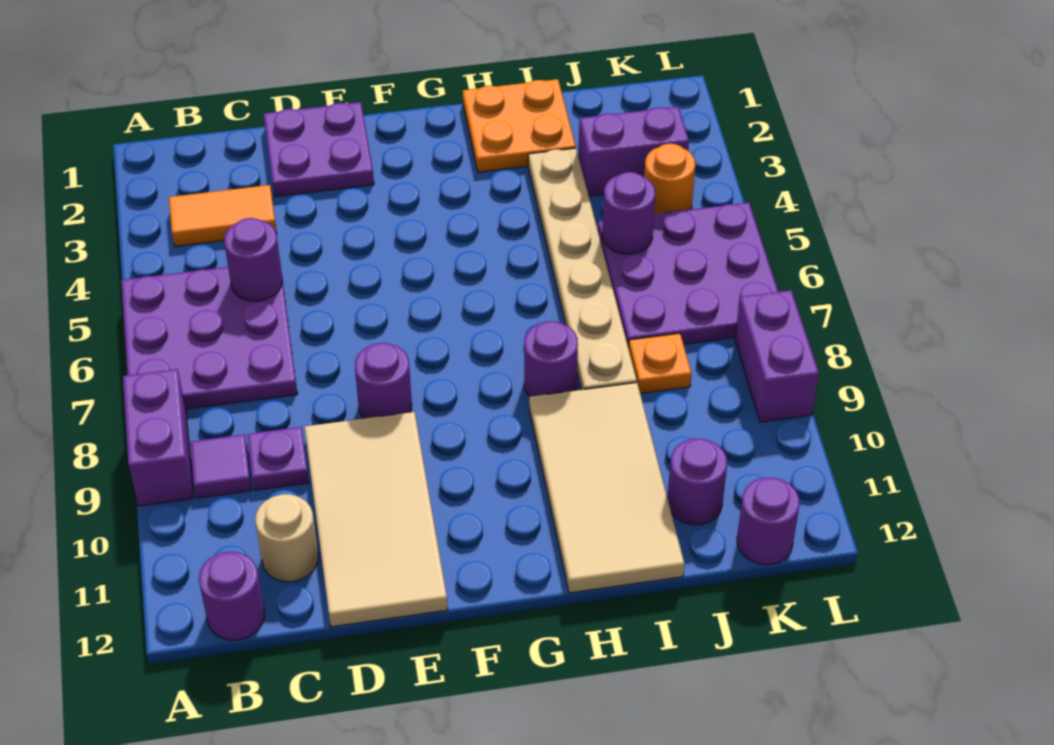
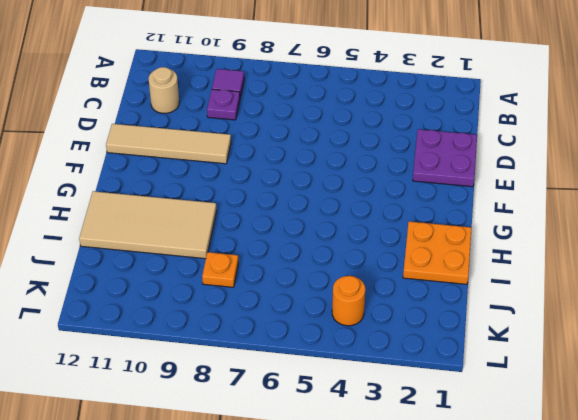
tan 1x4 tile [106,124,231,164] -> tan 2x4 tile [305,412,448,627]
none -> purple 3x3 plate [121,267,297,409]
none -> purple 1x2 brick [123,369,194,506]
none -> orange 1x2 tile [169,185,277,247]

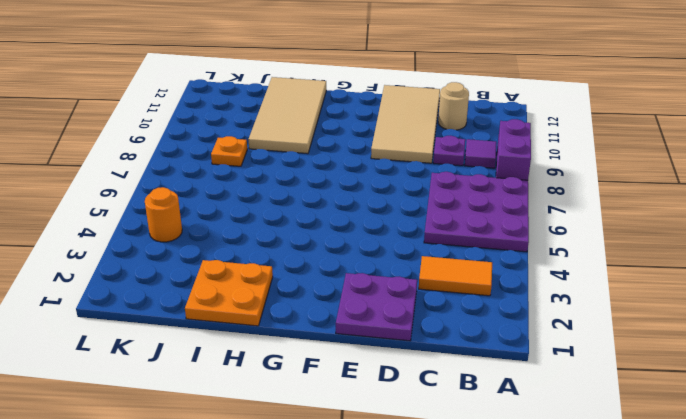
none -> purple 1x1 round brick [199,552,265,640]
none -> purple 1x1 round brick [355,343,412,418]
none -> purple 1x1 round brick [524,321,578,397]

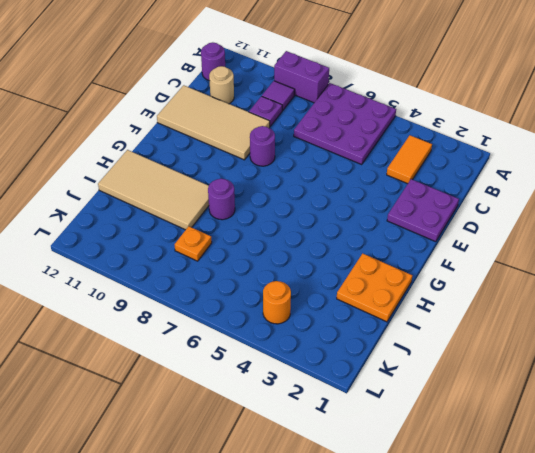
none -> tan 1x6 plate [528,148,637,390]
none -> purple 1x2 brick [578,107,689,196]
none -> purple 3x3 plate [598,203,778,347]

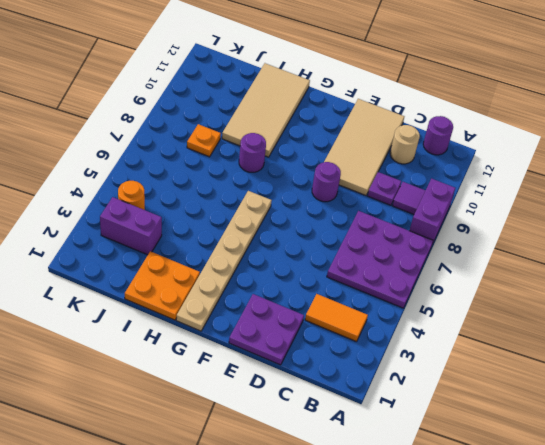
tan 1x6 plate [176,191,272,331] -> tan 1x6 plate moved to [528,148,637,390]
none -> purple 3x3 plate [598,203,778,347]
none -> purple 1x1 round brick [667,439,727,525]
none -> purple 1x1 round brick [737,478,800,564]

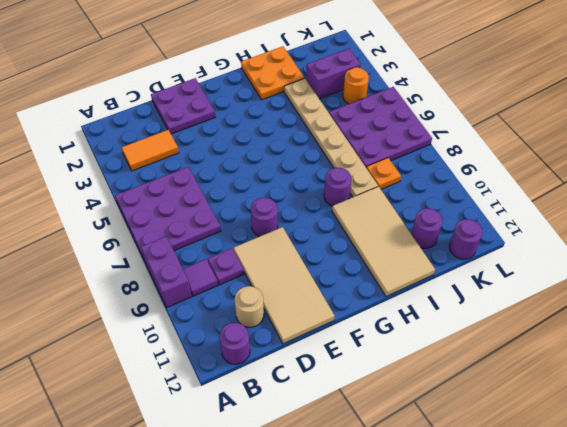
none -> purple 1x2 brick [735,290,819,422]
none -> purple 1x1 round brick [224,218,282,301]
none -> purple 1x1 round brick [602,172,655,254]

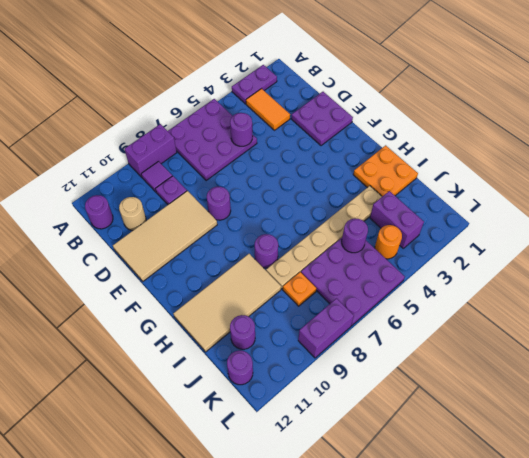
purple 1x2 plate [232,65,277,104] -> none

